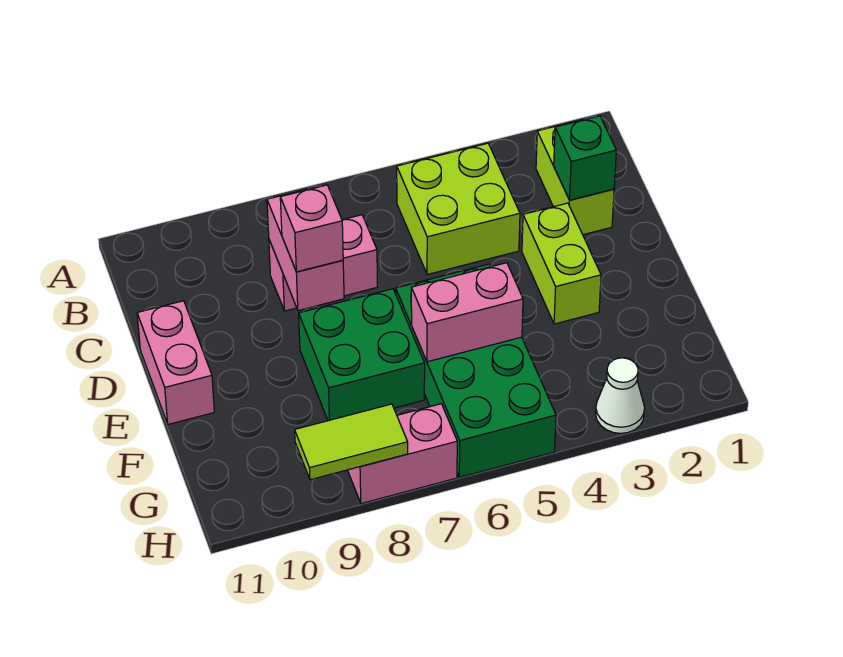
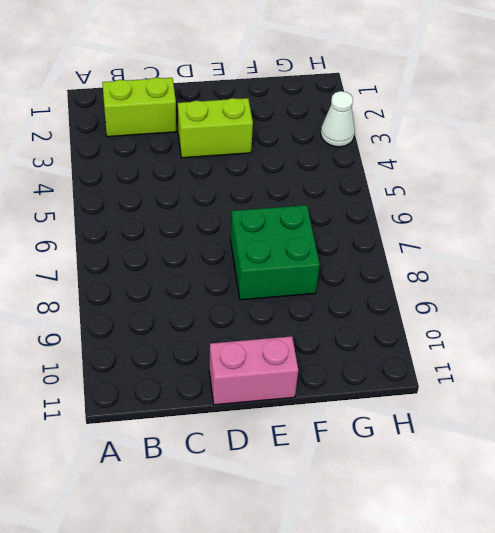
none -> lime 2x2 brick [397,143,520,275]
none -> pink 1x2 brick [269,215,377,311]
none -> green 2x4 brick [396,264,556,477]

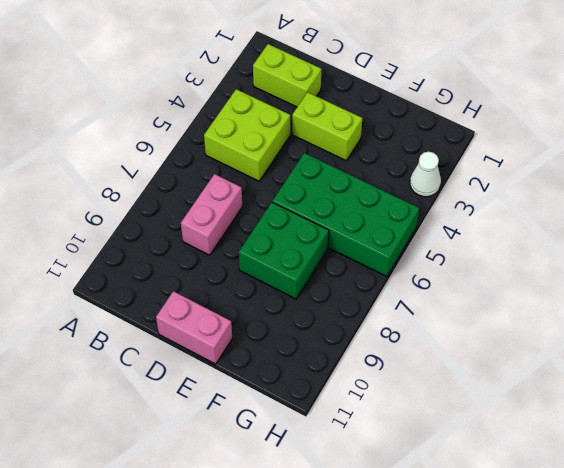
none -> pink 1x2 brick [348,404,457,504]
none -> green 1x1 brick [554,116,616,200]
none -> pink 1x2 brick [267,188,344,311]

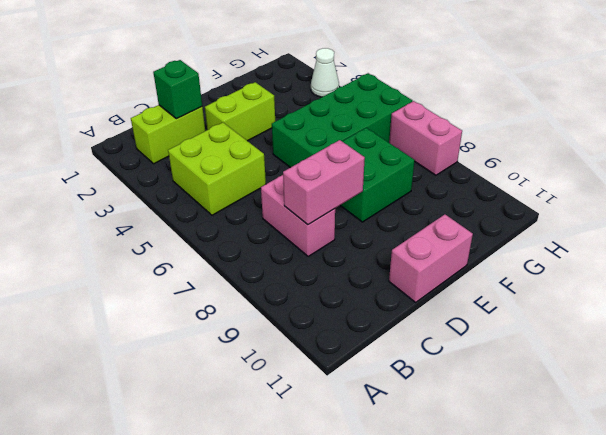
none -> pink 1x2 brick [411,263,523,362]
none -> lime 1x2 tile [295,404,408,480]
none -> pink 1x1 brick [280,185,343,272]

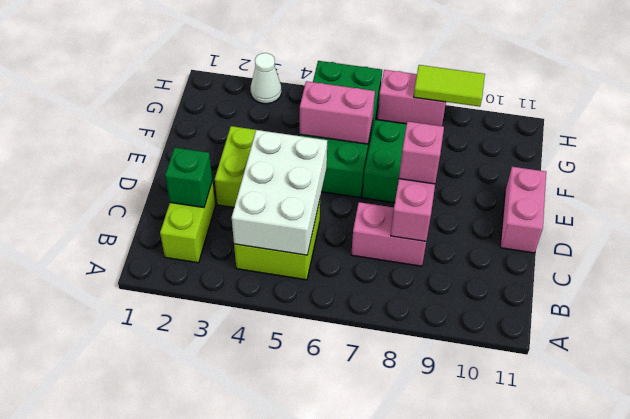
white 2x3 brick [232,130,327,255] -> none

